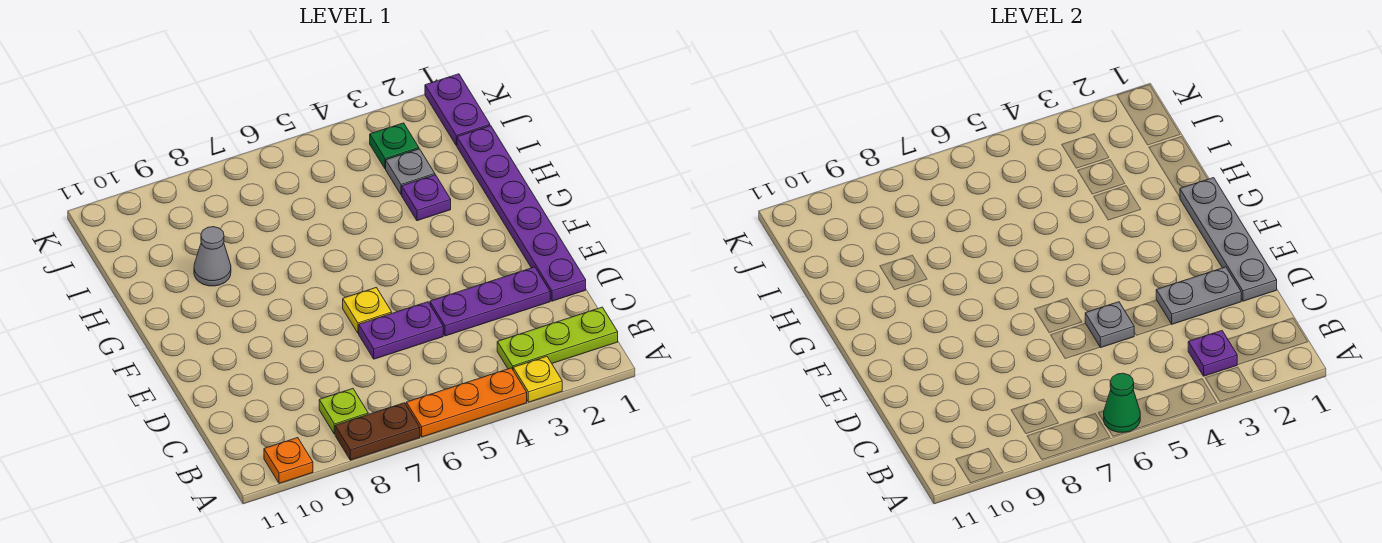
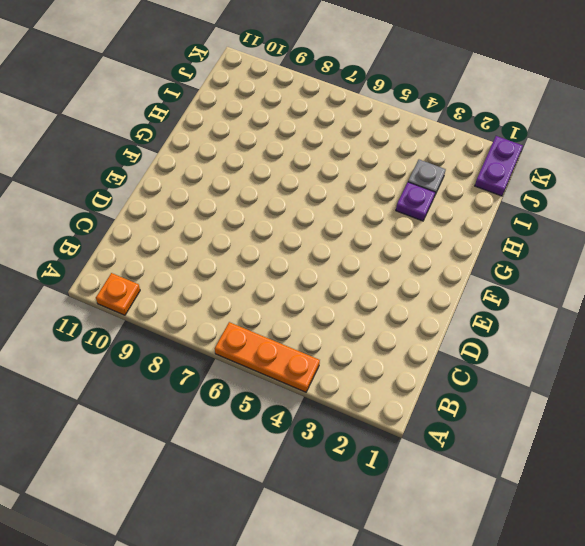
none -> yellow 1x1 plate [513,356,562,402]
none -> brown 1x2 plate [335,403,420,460]
none -> lime 1x3 plate [497,307,618,369]

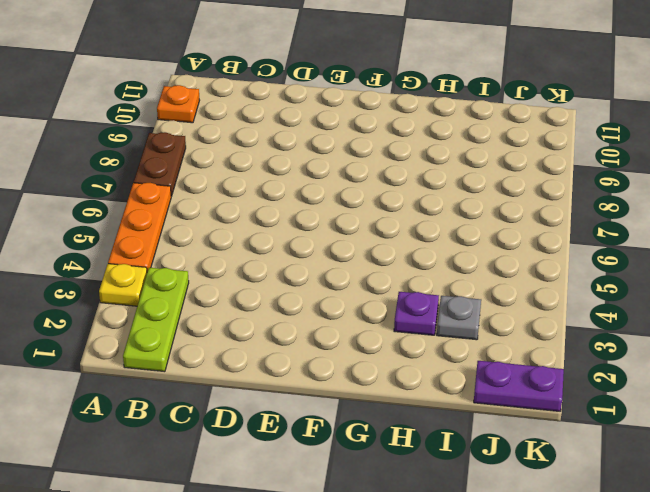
none -> lime 1x1 plate [319,389,368,434]
none -> purple 1x6 plate [457,126,586,301]
none -> purple 1x3 plate [430,267,550,336]

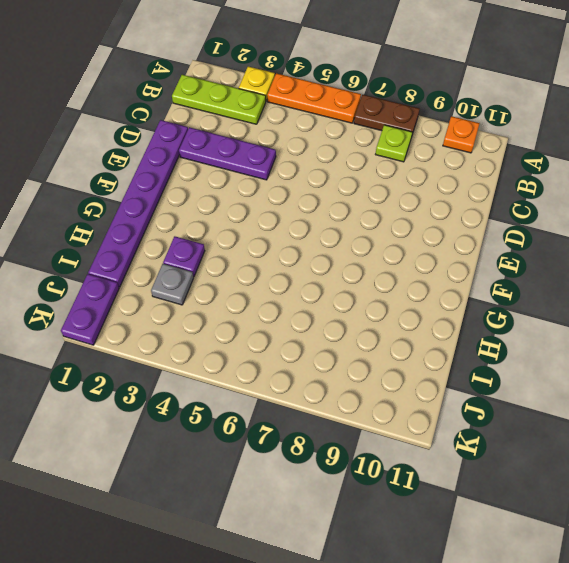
none -> purple 1x2 plate [359,302,443,359]
none -> yellow 1x1 plate [343,287,392,333]
none -> grey 1x1 cone [194,227,231,286]

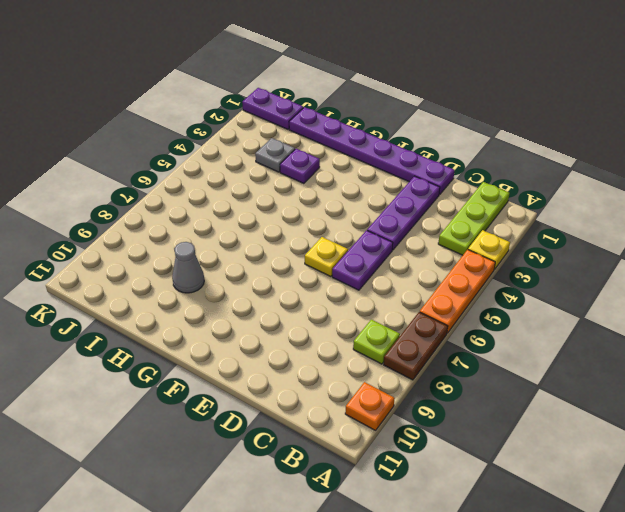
none -> green 1x1 plate [370,123,419,169]
none -> green 1x1 cone [1104,373,1140,433]
none -> purple 1x1 plate [1188,331,1237,376]

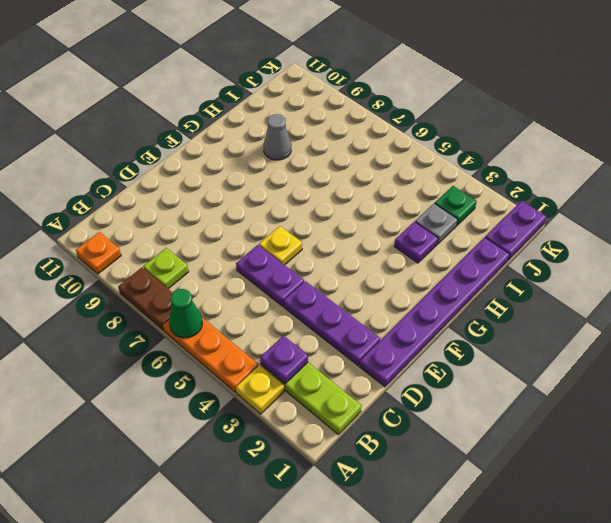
none -> grey 1x4 plate [1180,178,1277,301]
none -> grey 1x2 plate [1156,267,1241,324]
none -> grey 1x1 plate [1085,302,1134,348]

